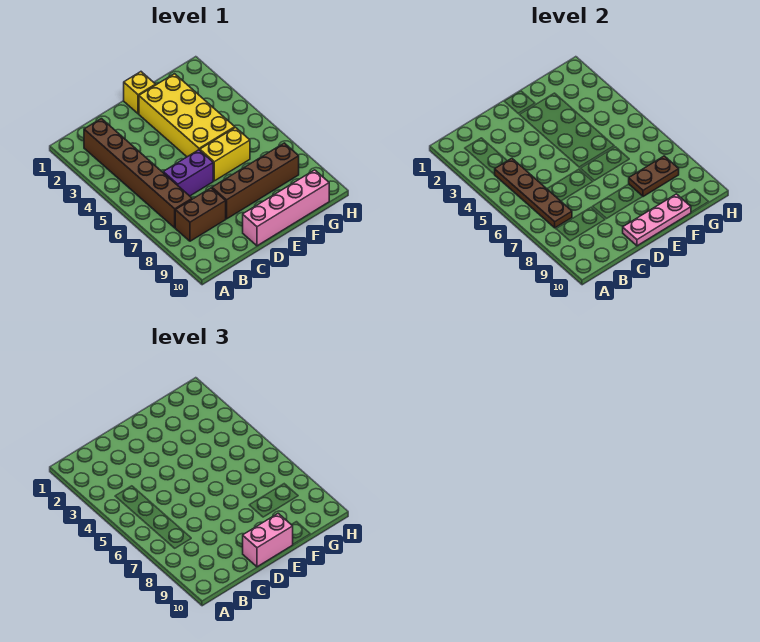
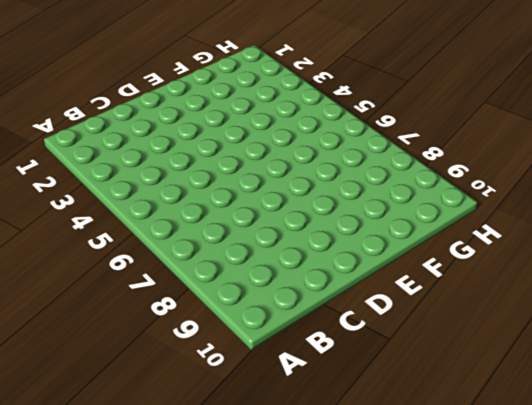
none -> brown 1x6 brick [84,119,192,228]
none -> brown 1x2 brick [175,188,226,241]
none -> purple 1x2 brick [163,150,213,196]

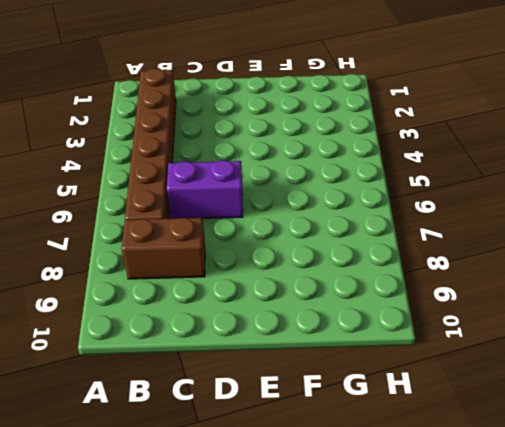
none -> brown 1x4 brick [212,143,299,219]
none -> pink 1x4 brick [243,170,329,246]
none -> yellow 1x1 brick [124,72,156,114]

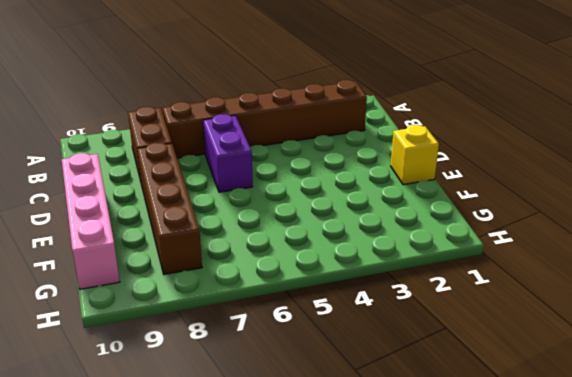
none -> yellow 2x4 brick [139,74,235,157]
none -> yellow 1x2 brick [200,128,250,181]
none -> brown 1x4 plate [494,158,572,228]

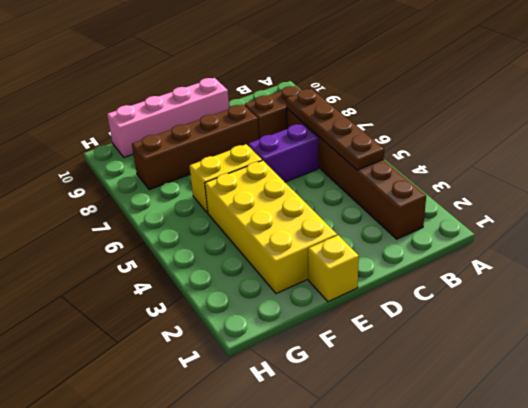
none -> pink 1x3 plate [623,194,691,246]
none -> brown 1x2 plate [629,156,679,197]
none -> pink 1x2 brick [243,513,293,567]

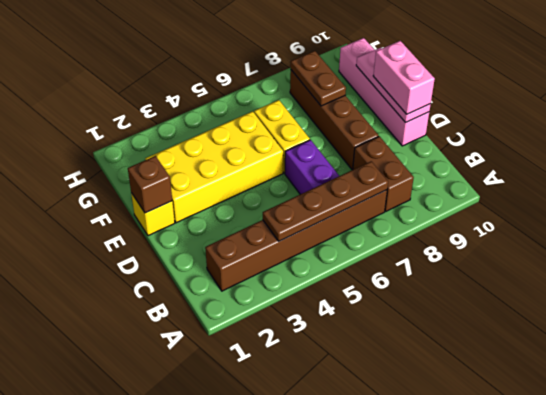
brown 1x1 brick [128,156,172,213] -> none

